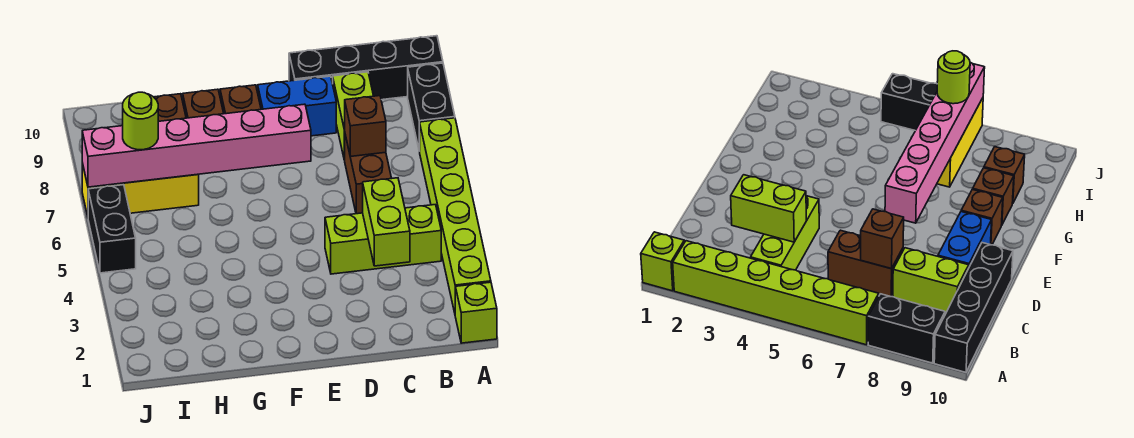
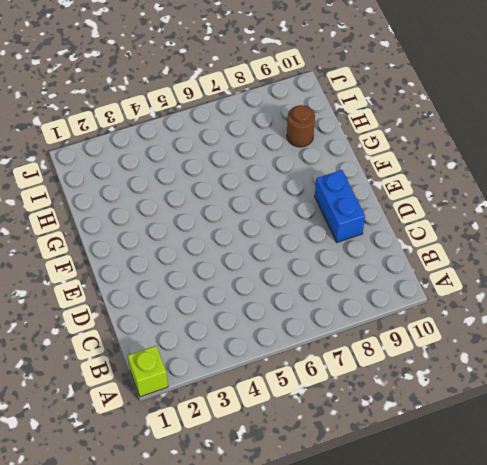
brown 1x1 round brick [287,105,315,147] -> brown 1x1 brick [154,94,186,121]
none -> lime 1x6 brick [420,118,491,313]
none -> black 1x2 brick [408,63,455,151]
none -> black 1x4 brick [289,36,443,100]

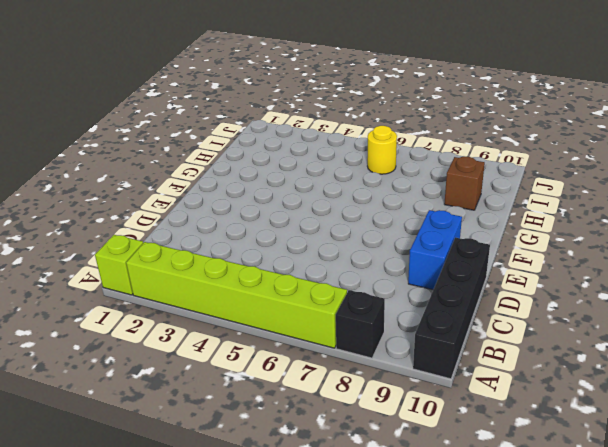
black 1x1 brick [336,290,385,358] -> black 1x2 brick [408,63,455,151]
yellow 1x1 round brick [367,126,397,174] -> none
none -> lime 1x3 brick [325,205,441,274]
none -> brown 1x2 brick [345,135,392,214]
none -> lime 1x2 brick [333,72,373,160]

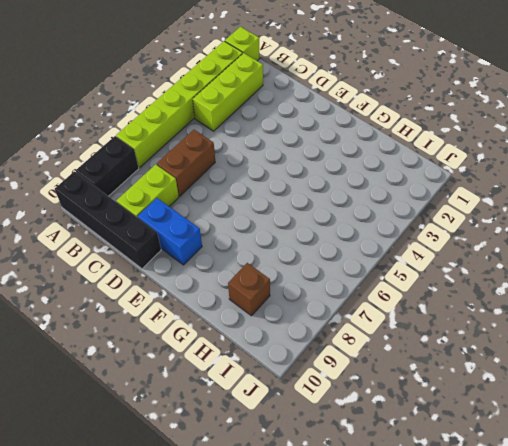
lime 1x3 brick [193,53,263,131] -> lime 1x3 brick turned to [325,205,441,274]
none -> brown 1x1 brick [220,85,261,114]
none -> brown 1x1 brick [183,89,224,118]
none -> yellow 1x3 brick [82,163,199,216]

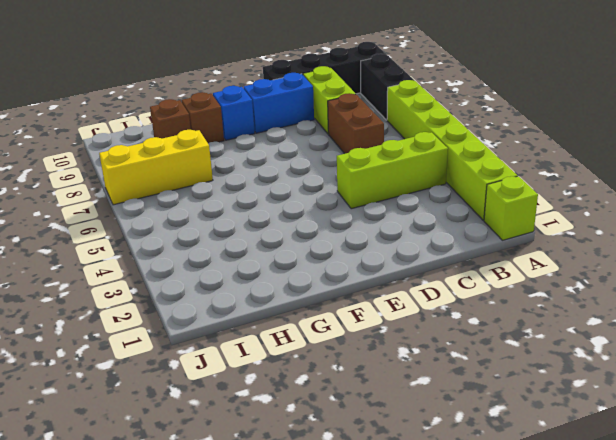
blue 1x1 brick [213,86,255,140] -> brown 1x1 brick [220,85,261,114]
none -> black 1x2 brick [88,185,136,273]
none -> lime 1x2 brick [363,178,410,266]
none -> brown 1x1 brick [344,96,386,157]

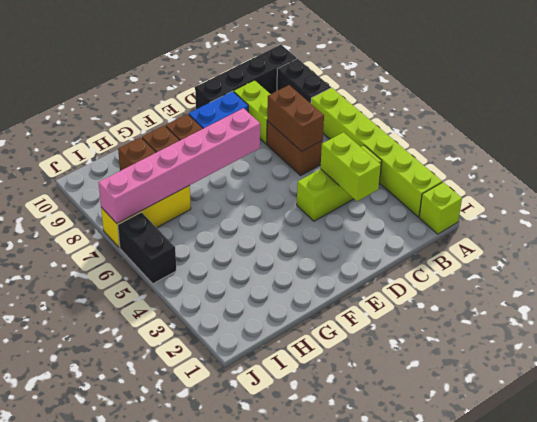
brown 1x2 brick [267,85,324,152] -> brown 1x1 brick [344,96,386,157]
none -> lime 1x1 round brick [123,92,158,150]

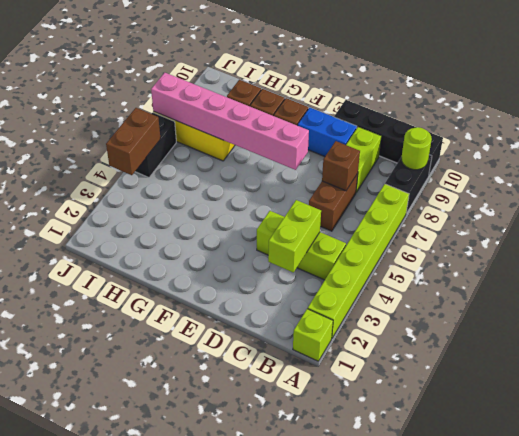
lime 1x1 round brick [401,127,432,170] -> lime 1x1 round brick moved to [123,92,158,150]
brown 1x2 brick [106,108,160,175] -> none

